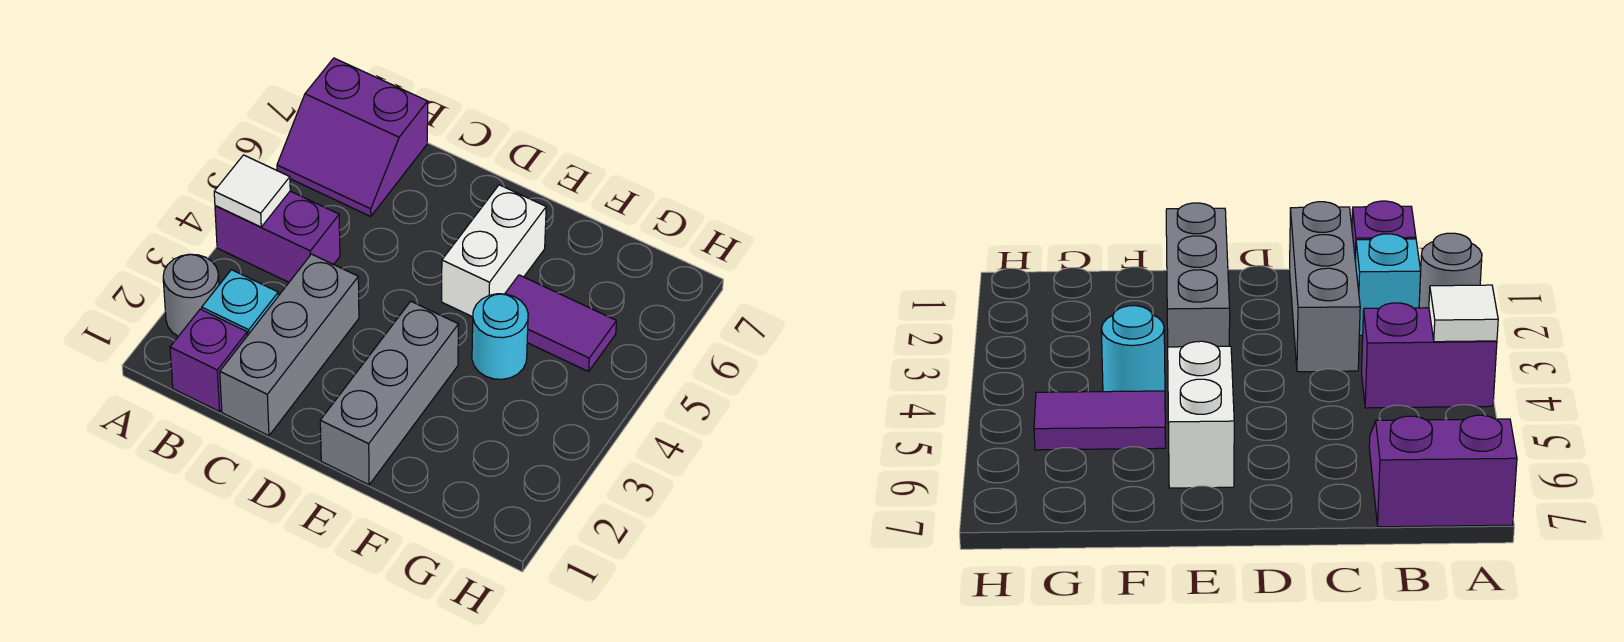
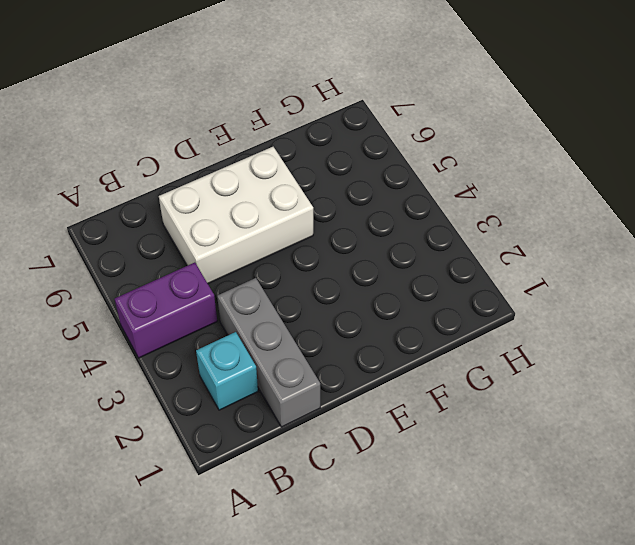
white 2x3 brick [159,147,313,283] -> white 1x2 brick [442,185,546,317]
none -> grey 1x1 round brick [163,254,219,336]
none -> purple 2x2 slope [277,58,428,217]

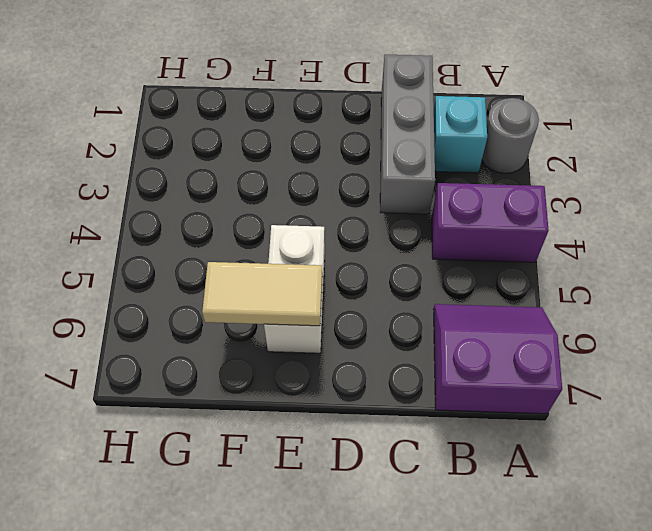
tan 1x2 tile [202,262,322,326] -> none
none -> purple 1x1 brick [170,309,247,412]
none -> grey 1x3 brick [320,301,458,485]

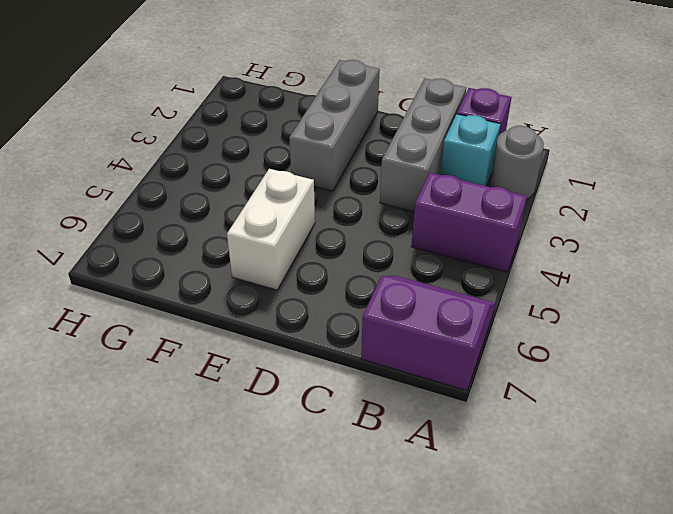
none -> cyan 1x1 round brick [472,294,528,379]
none -> purple 1x2 tile [505,275,616,372]

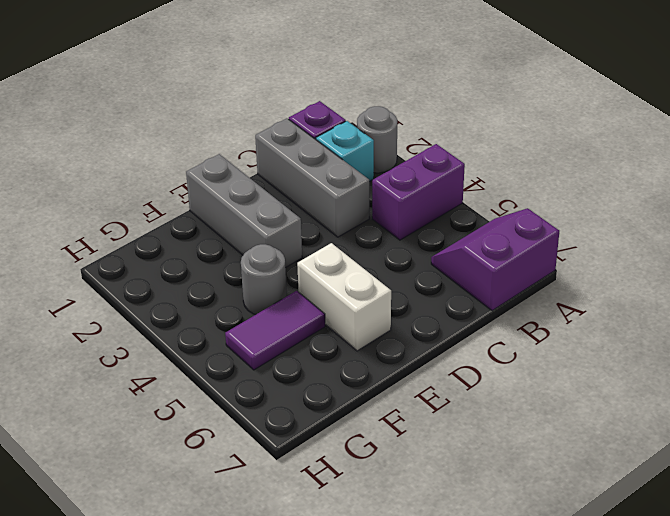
grey 1x1 round brick [241,244,287,315] -> cyan 1x1 round brick [472,294,528,379]
none -> white 1x1 tile [214,155,290,227]

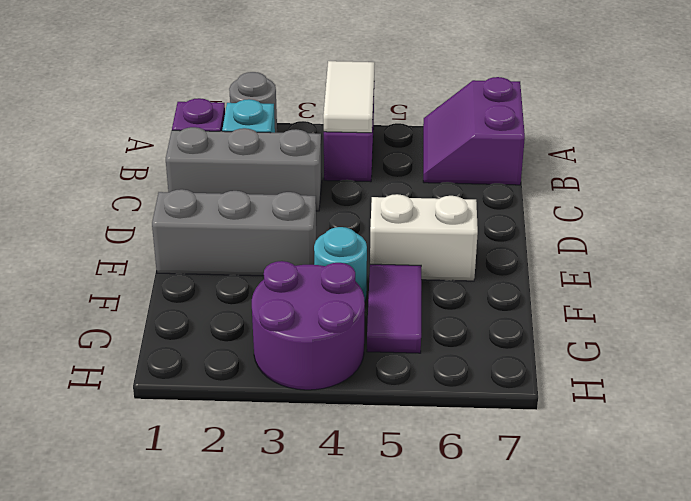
white 1x2 tile [323,61,375,133] -> white 1x1 tile [214,155,290,227]
purple 2x2 round brick [252,261,365,390] -> none

